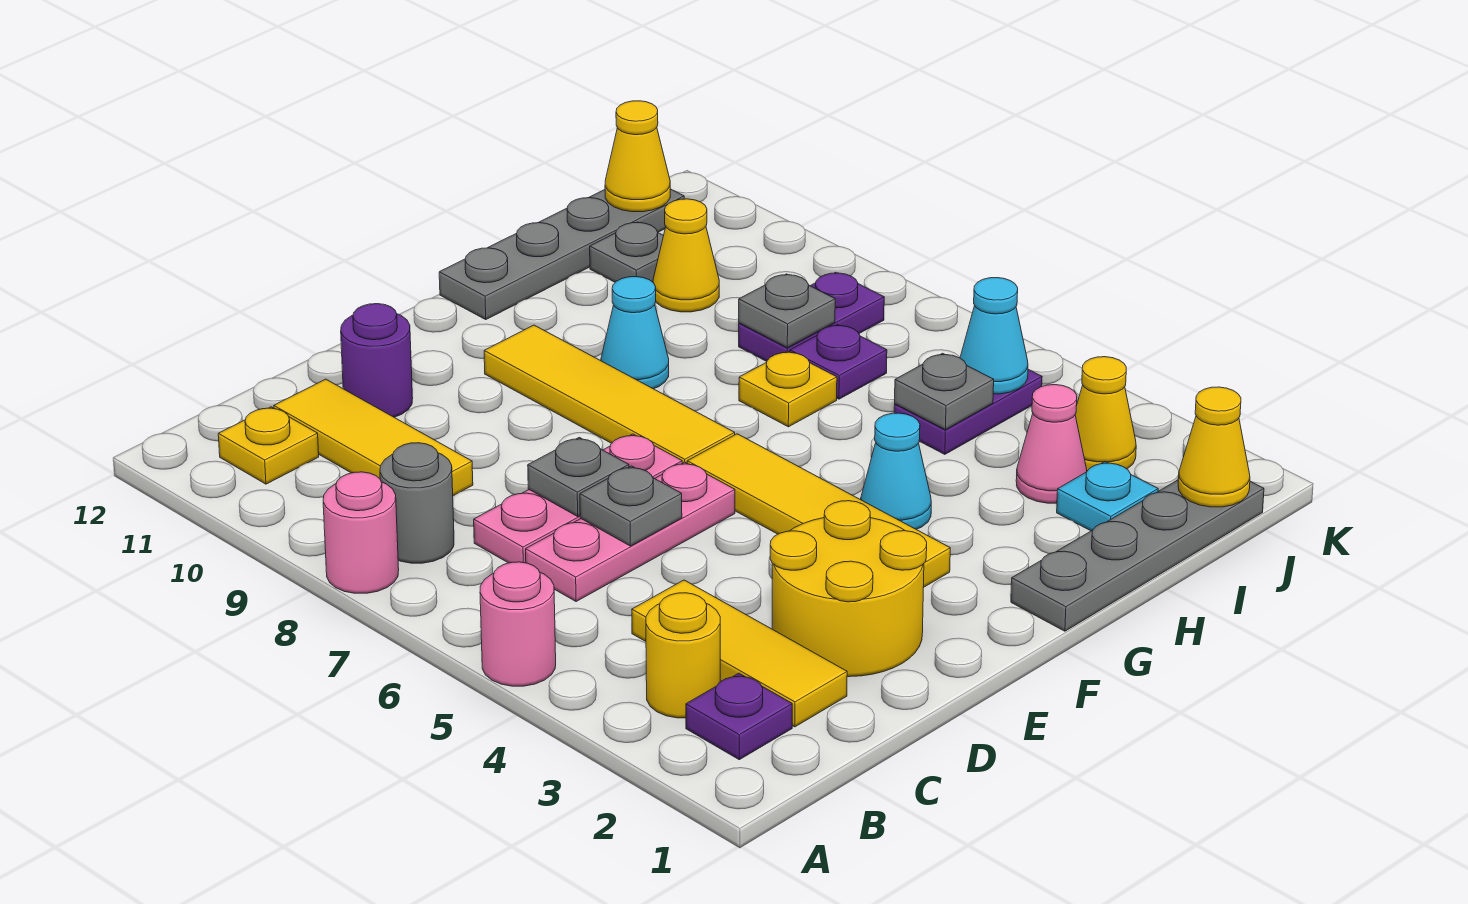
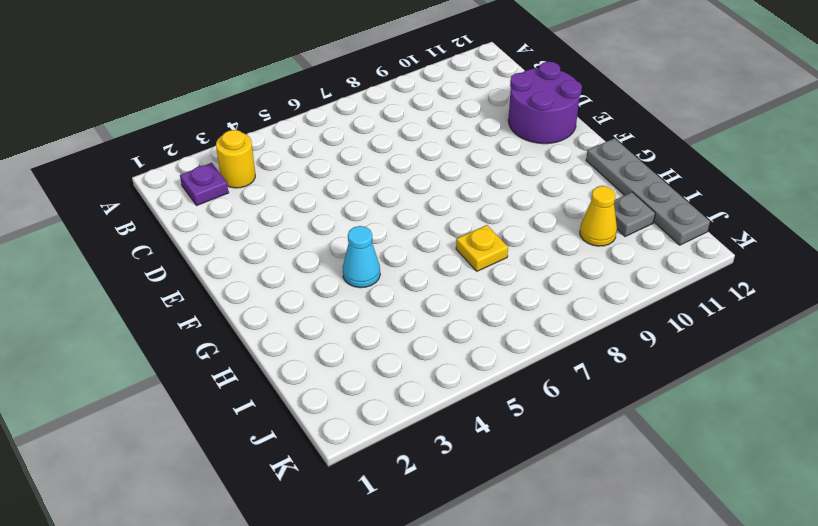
purple 2x2 round brick [508,62,582,144] -> purple 1x1 round brick [341,304,413,417]
none -> pink 1x1 round brick [480,562,556,686]
none -> pink 1x1 round brick [323,472,399,593]
none -> grey 1x1 round brick [380,443,454,563]
none -> yellow 1x1 plate [218,407,319,484]

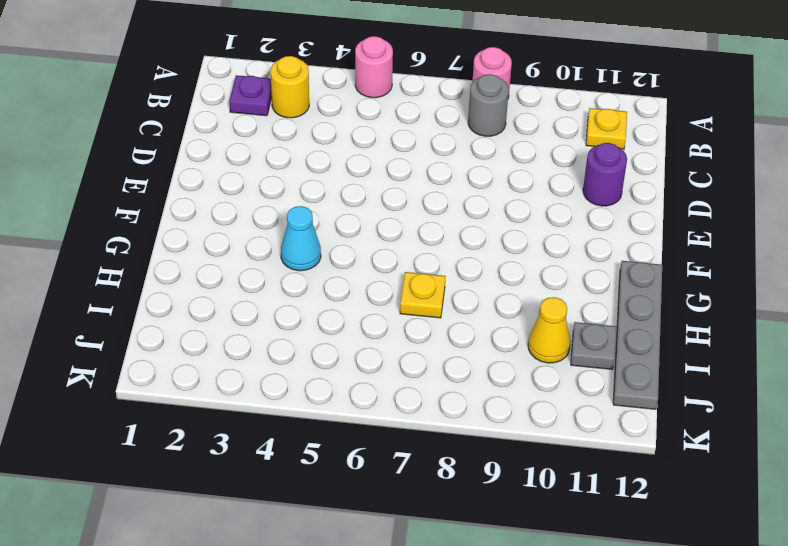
none -> yellow 1x3 tile [632,580,847,727]
none -> pink 1x3 plate [526,462,735,602]
none -> pink 1x3 plate [474,434,682,563]
none -> yellow 1x3 tile [274,379,473,496]

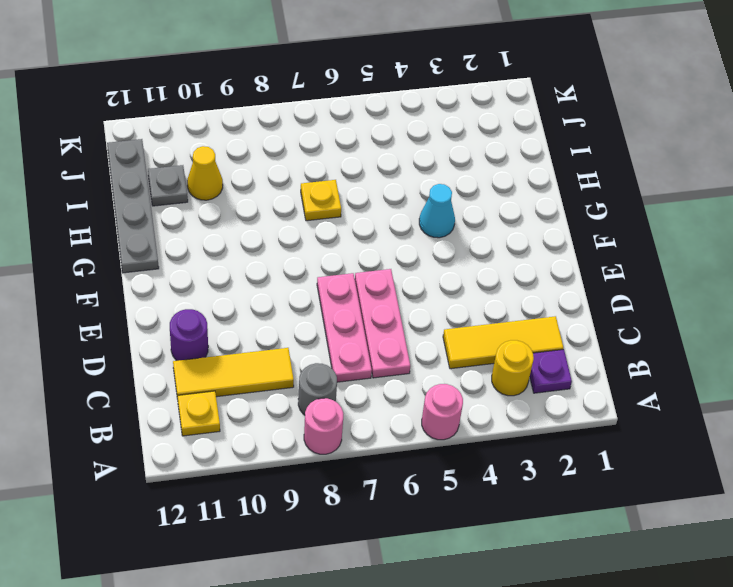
none -> yellow 2x2 round brick [770,501,927,677]
none -> yellow 1x4 tile [687,434,950,588]
none -> yellow 1x4 tile [484,325,735,463]
none -> grey 1x4 plate [1011,480,1264,631]

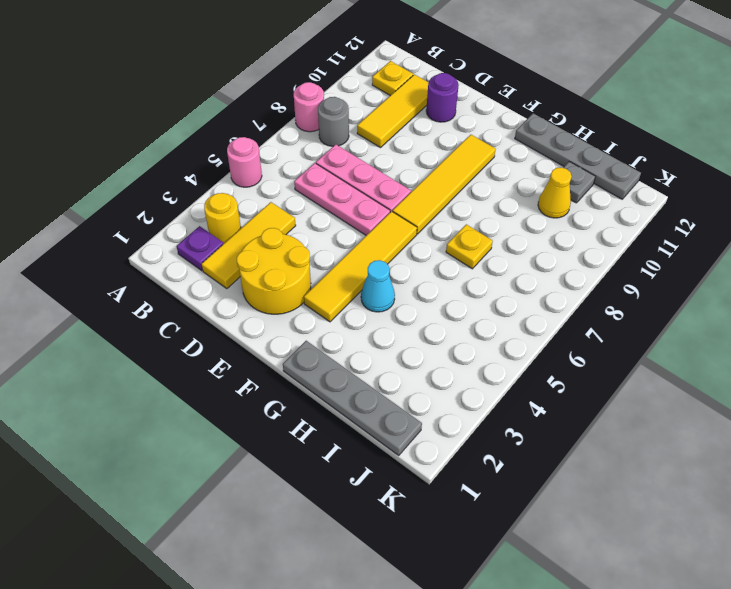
none -> cyan 1x1 cone [601,277,669,389]
none -> cyan 1x1 plate [1057,462,1158,531]
none -> pink 1x1 cone [1016,385,1087,503]
none -> purple 1x2 plate [894,370,1042,454]

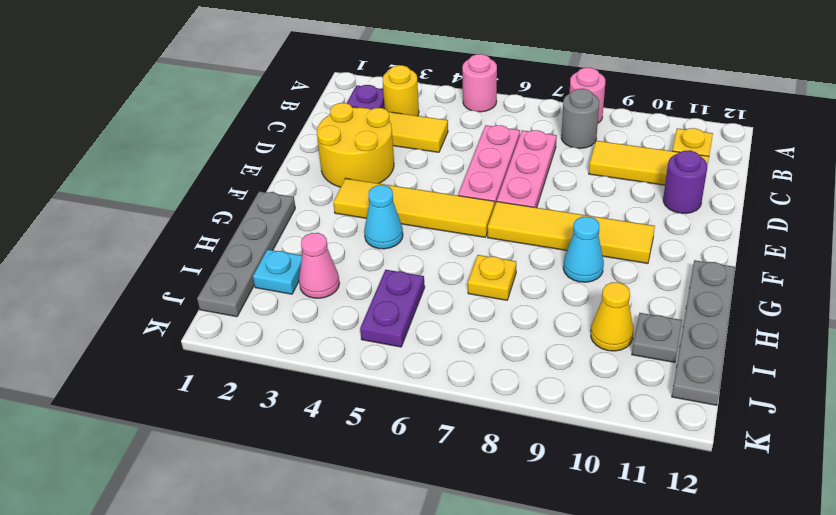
none -> purple 1x1 plate [790,325,887,399]
none -> purple 1x2 plate [739,272,884,361]
none -> yellow 1x1 cone [1075,357,1136,471]
none -> grey 1x1 plate [580,466,682,546]

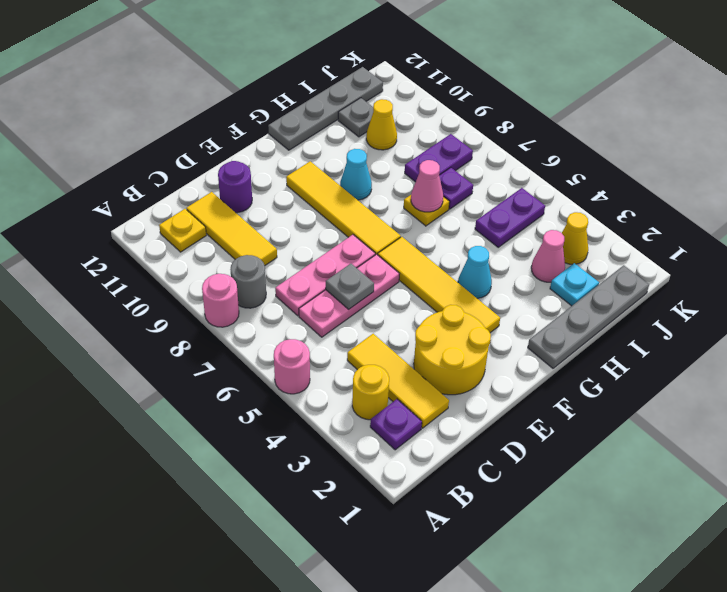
pink 1x1 cone [411,160,443,212] -> none
none -> grey 1x1 plate [528,437,629,516]
none -> grey 1x1 plate [895,353,994,430]
none -> grey 1x1 plate [739,274,835,348]
none -> yellow 1x1 cone [1178,387,1250,507]

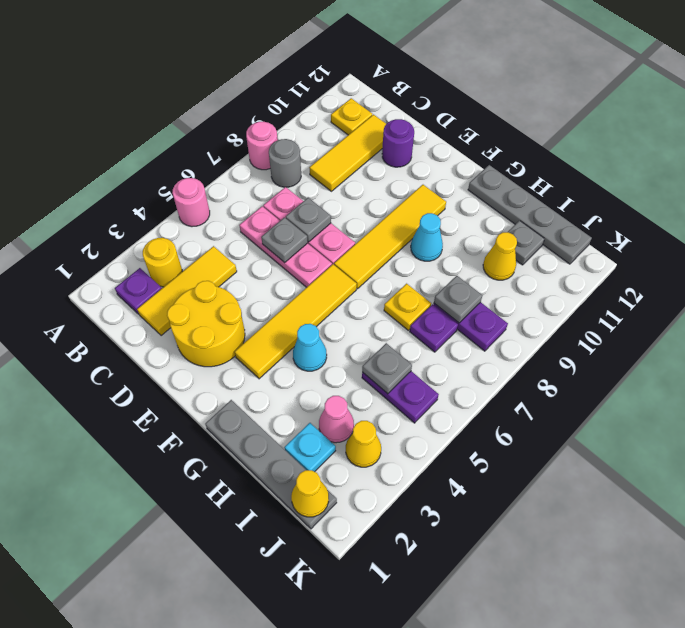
none -> cyan 1x1 cone [960,278,1028,394]
none -> yellow 1x1 cone [605,101,670,212]

